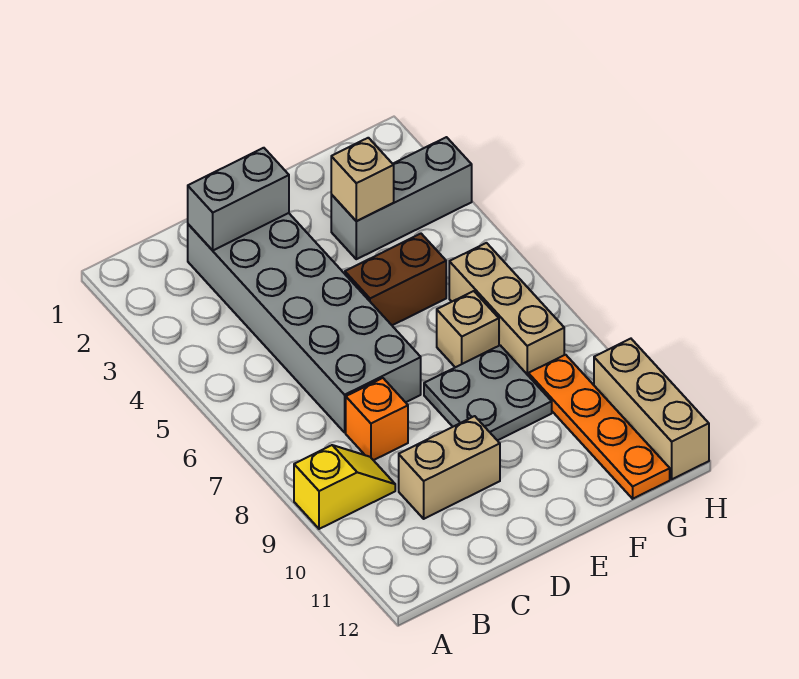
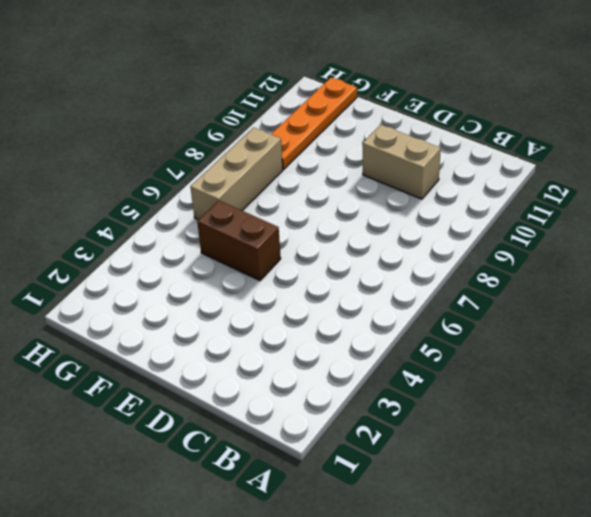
none -> yellow 1x2 slope [294,445,395,529]
none -> grey 2x6 brick [188,213,421,432]
none -> orange 1x1 brick [346,378,408,460]

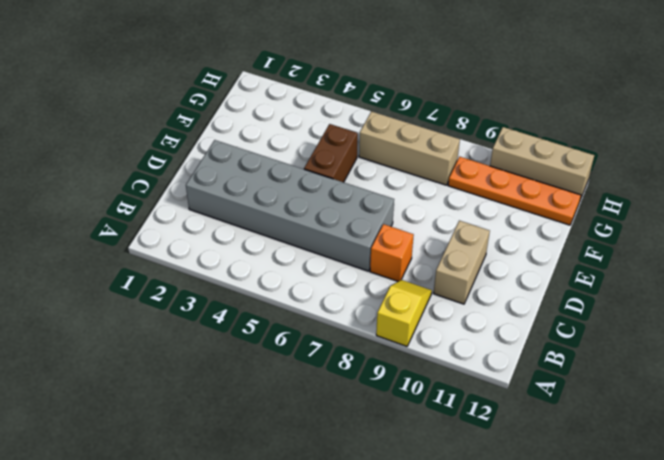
none -> grey 2x2 plate [424,345,552,441]
none -> grey 1x3 brick [331,137,472,259]
none -> tan 1x1 brick [437,291,499,367]

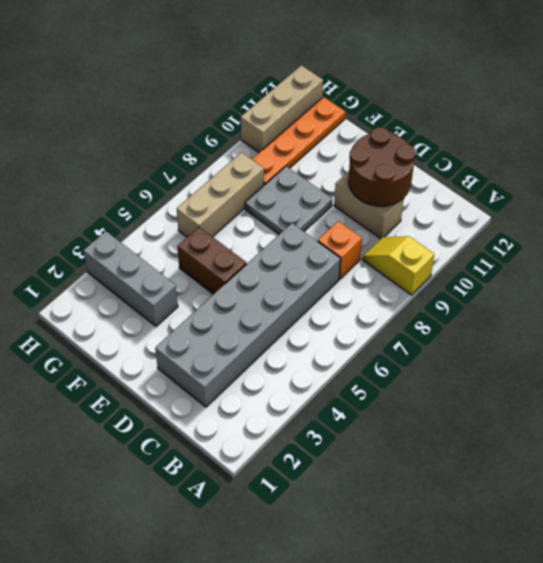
brown 2x2 round brick [349,127,416,206] -> none
none -> tan 1x1 brick [437,291,499,367]
none -> grey 1x2 brick [188,148,289,250]
none -> tan 1x1 brick [331,138,394,221]

